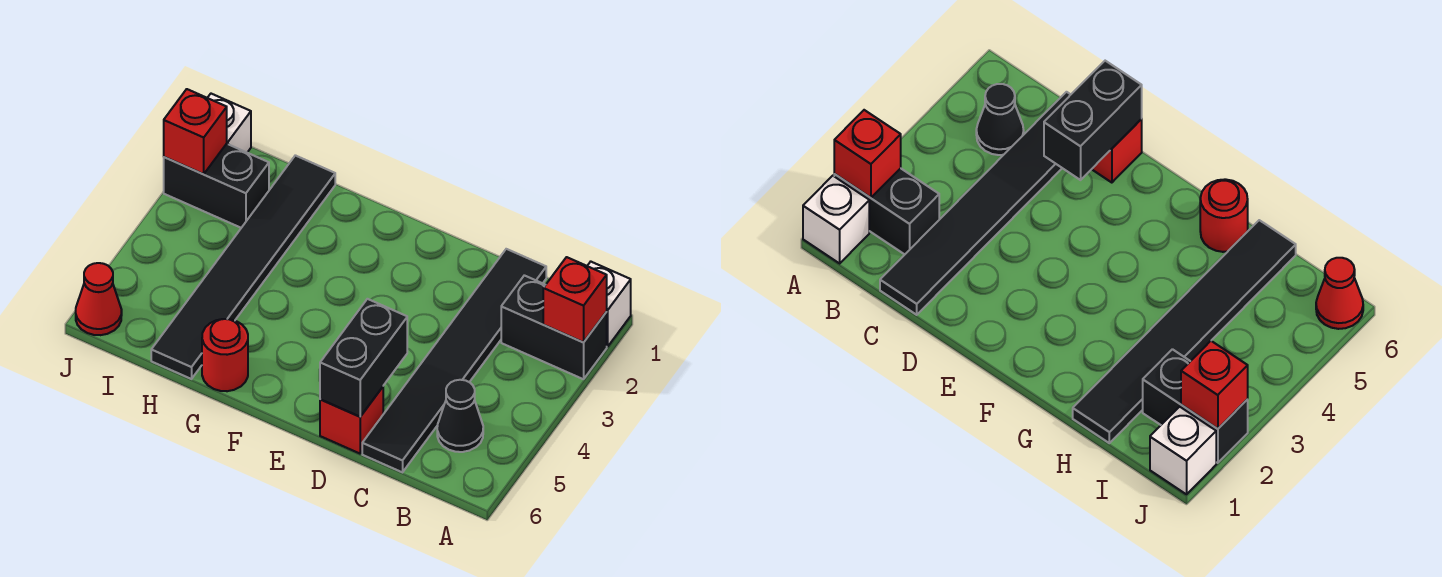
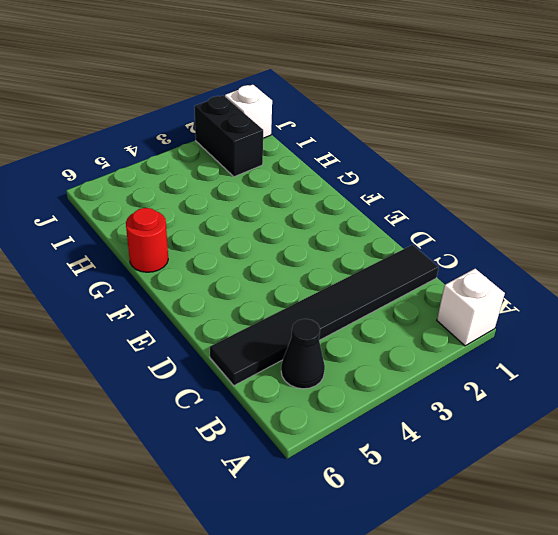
none -> black 1x2 brick [501,275,607,379]
none -> red 1x1 brick [320,387,383,454]
none -> black 1x6 tile [151,155,335,379]

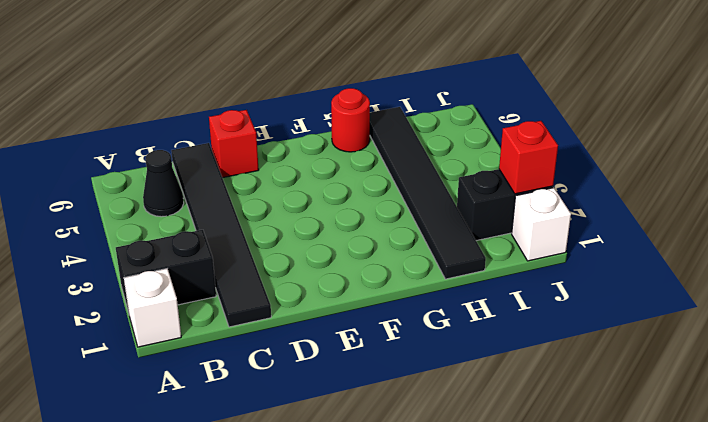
none -> red 1x1 cone [76,263,122,335]
none -> red 1x1 brick [543,257,607,342]
none -> black 1x2 brick [320,299,407,416]

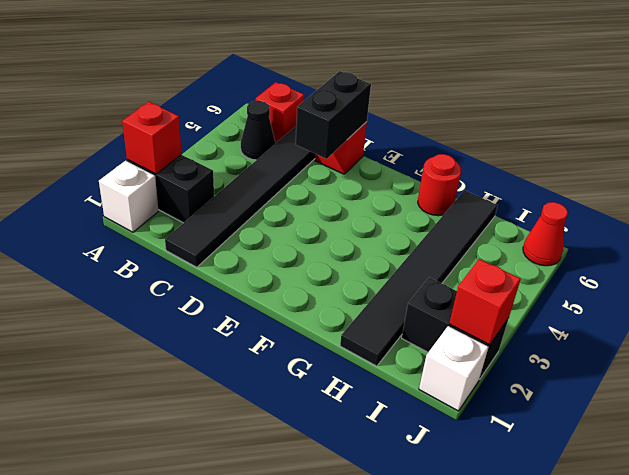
red 1x1 brick [255,82,304,143] -> none

